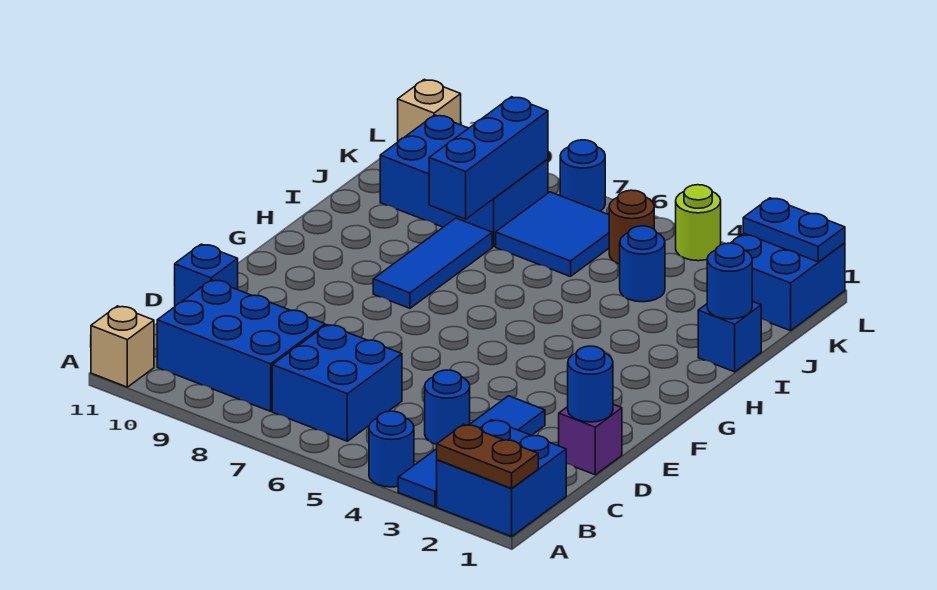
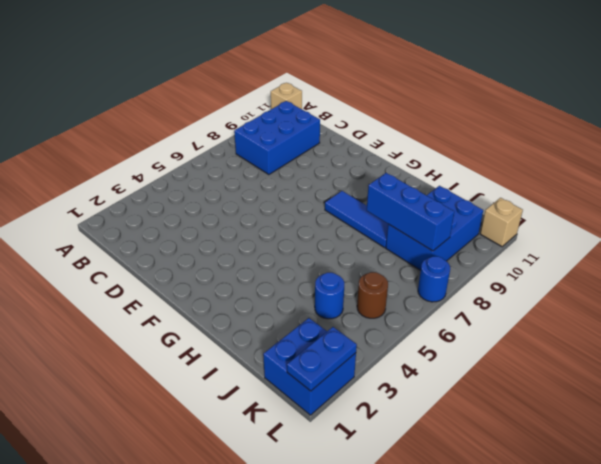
none -> blue 2x2 brick [437,420,566,537]
none -> blue 1x4 tile [398,396,545,507]
none -> blue 1x1 round brick [369,411,414,487]

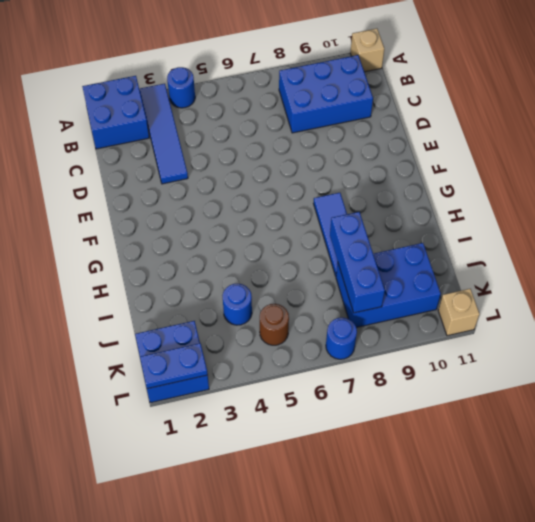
none -> blue 2x2 brick [272,325,402,441]
none -> blue 1x1 round brick [425,370,470,444]
none -> purple 1x1 brick [559,404,622,475]

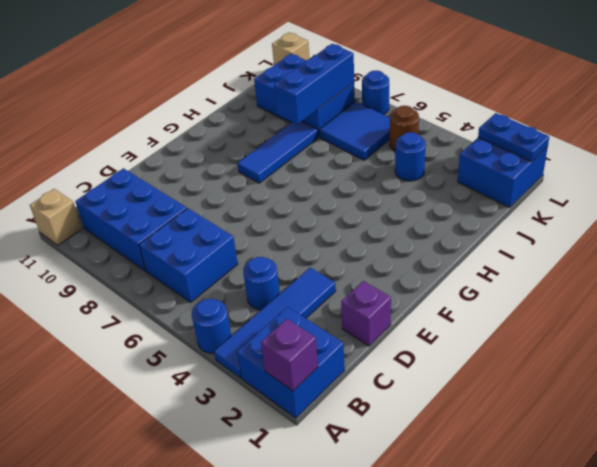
purple 1x1 brick [261,319,318,391] -> brown 1x2 plate [437,424,538,488]
none -> blue 1x1 brick [175,244,238,306]
none -> blue 1x1 brick [698,301,761,372]
none -> lime 1x1 round brick [676,185,721,261]

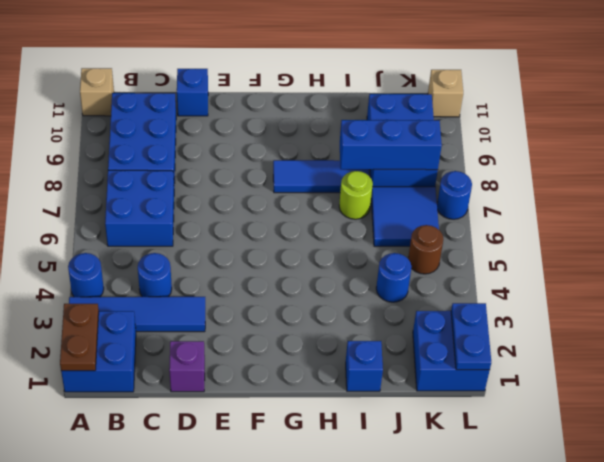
lime 1x1 round brick [339,171,373,219] -> lime 1x1 round brick moved to [676,185,721,261]
none -> blue 1x1 round brick [568,346,613,422]
none -> blue 1x1 round brick [707,243,752,319]

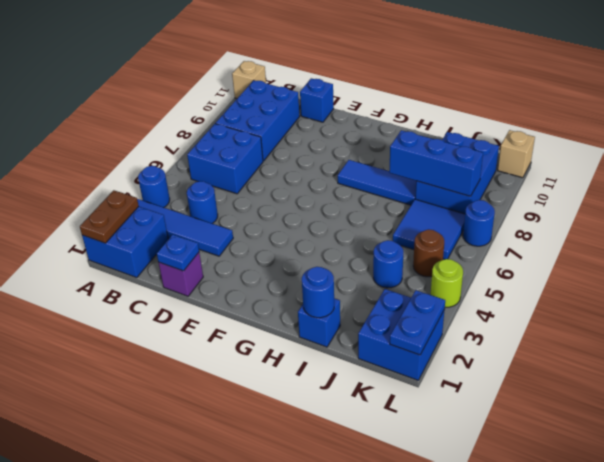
blue 1x1 plate [157,235,199,271] -> blue 1x1 round brick [568,346,613,422]

